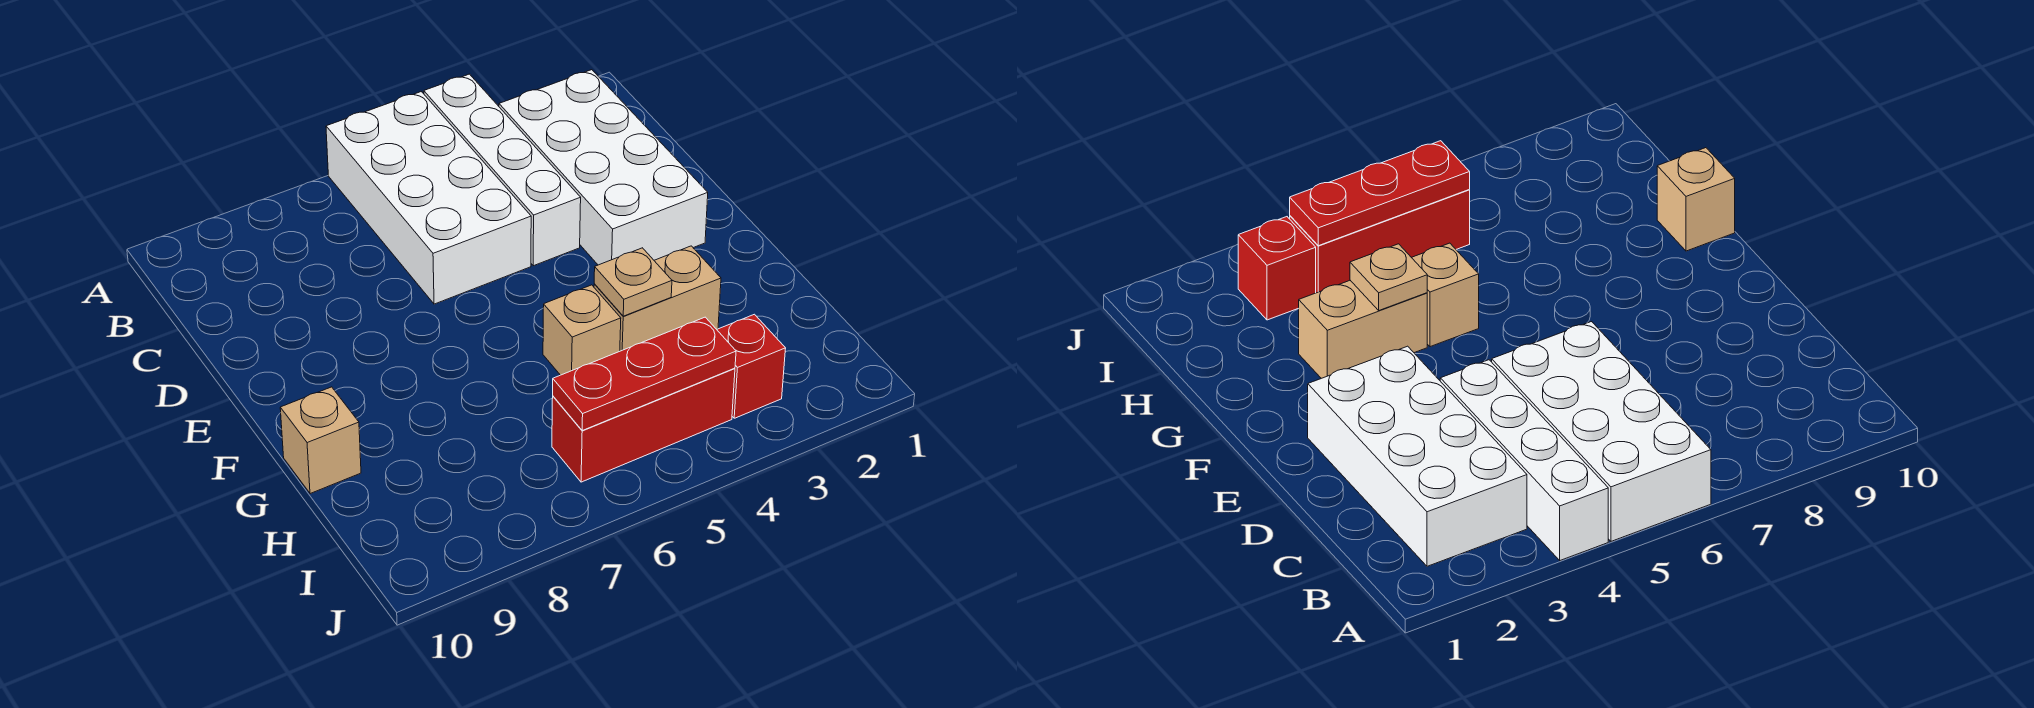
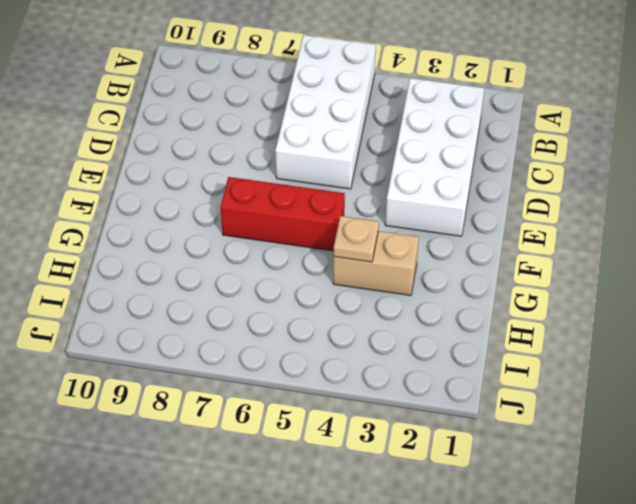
red 1x3 brick [221,177,345,251] -> red 1x3 brick moved to [552,368,735,482]
none -> white 1x4 brick [424,74,581,266]
none -> tan 1x1 brick [543,285,621,375]

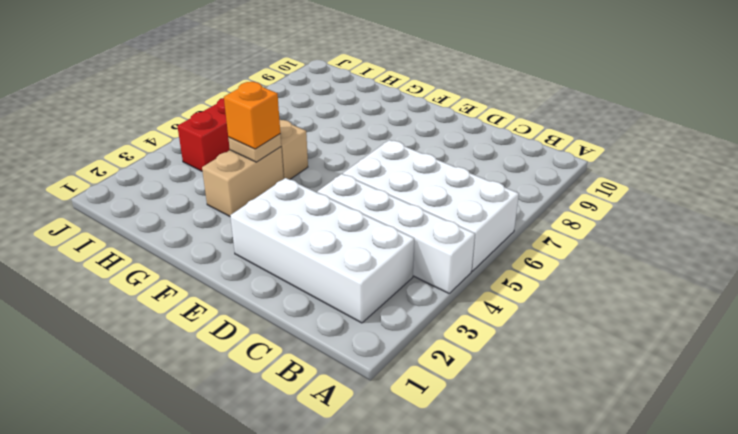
orange 1x1 brick [224,82,280,149] -> none
none -> tan 1x1 brick [280,387,361,494]
none -> red 1x1 brick [717,314,786,418]

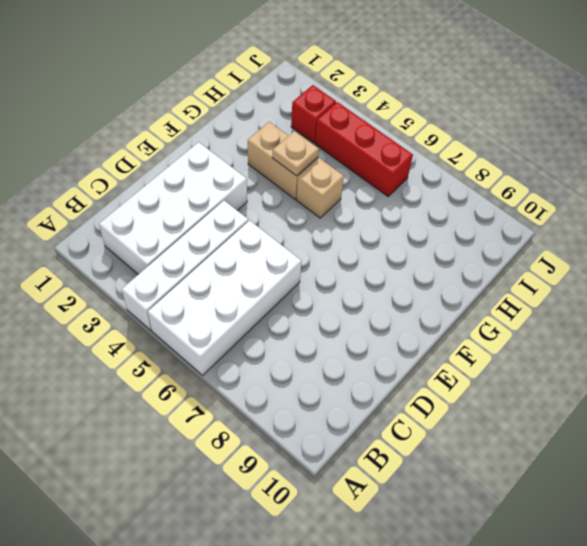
none -> tan 1x1 brick [280,387,361,494]
none -> red 1x3 plate [553,317,736,430]

